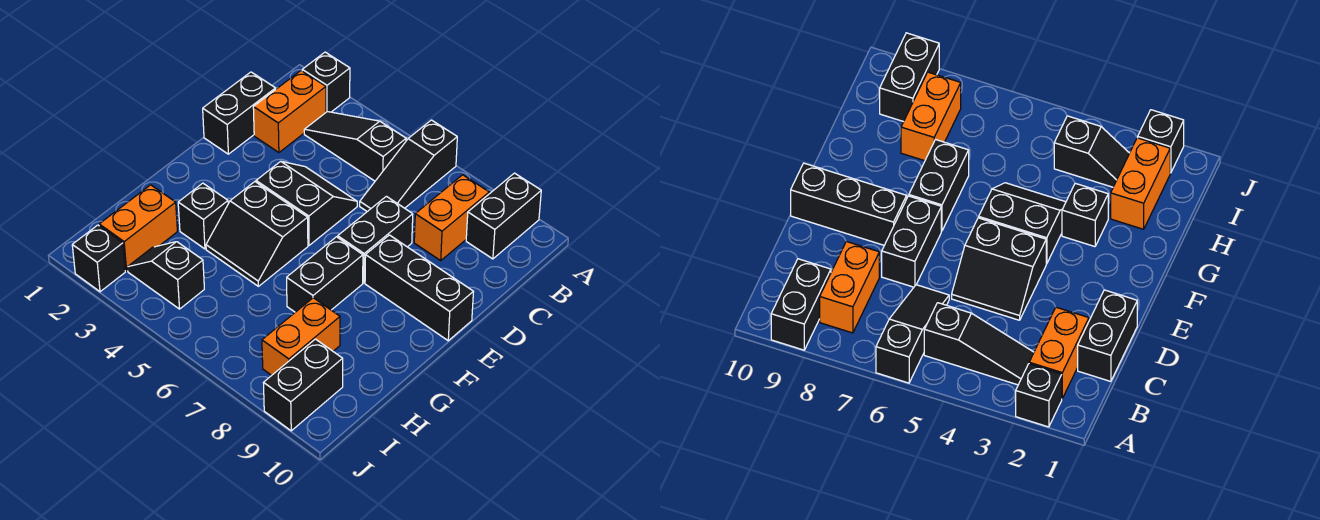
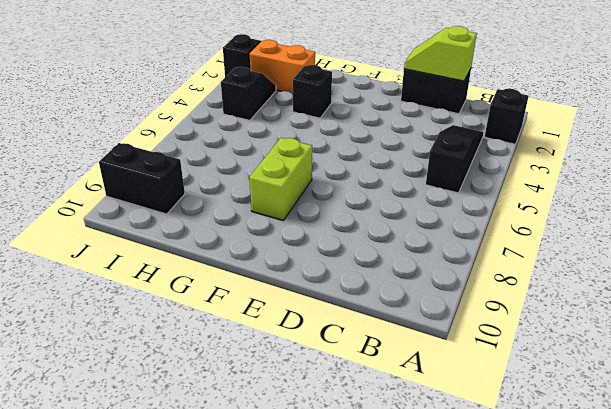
lime 1x2 slope [404,26,477,81] -> none
lime 1x2 brick [249,138,312,221] -> black 1x2 brick [287,237,363,312]
none -> black 1x3 slope [360,120,457,212]
none -> black 1x2 brick [466,173,541,259]
none -> orange 1x2 brick [253,71,326,153]

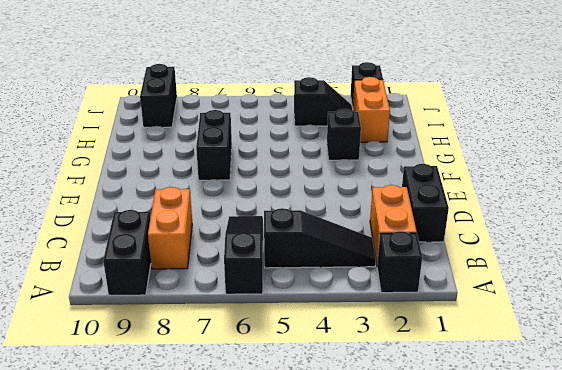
none -> black 2x2 slope [256,161,357,245]
none -> black 1x2 brick [338,196,413,283]
none -> black 1x3 brick [365,235,473,341]

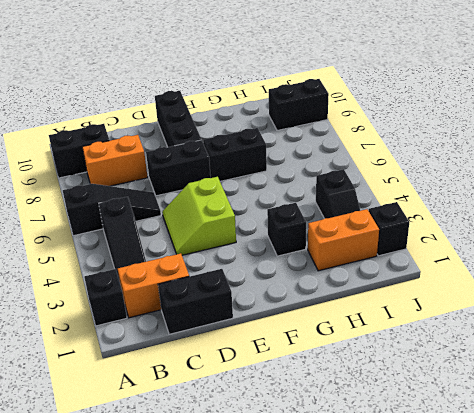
lime 2x2 slope [162,177,236,255] -> black 2x2 slope [256,161,357,245]
none -> black 2x2 slope [206,182,308,286]
none -> orange 1x2 brick [262,298,340,375]

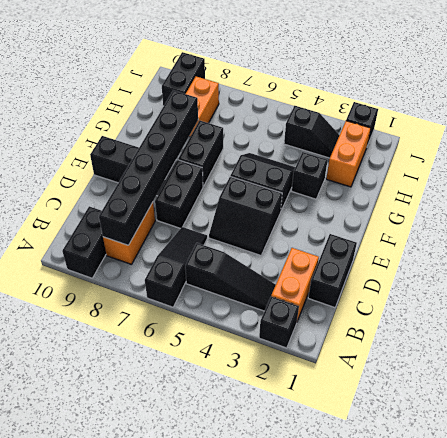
black 1x6 brick [99,90,198,245] -> none

